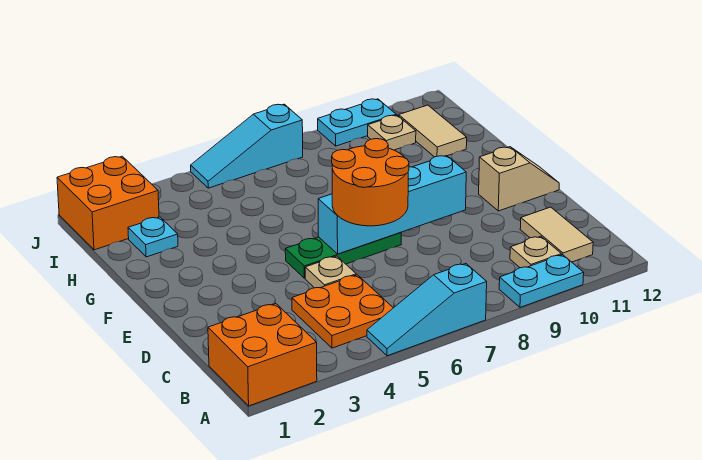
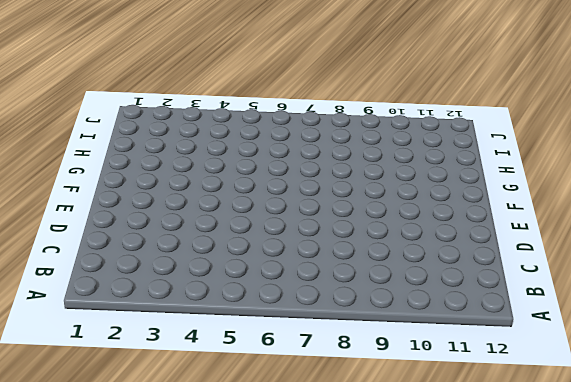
none -> orange 2x2 brick [208,304,317,406]
none -> cyan 1x3 slope [367,263,487,356]
none -> cyan 1x2 plate [499,255,584,307]

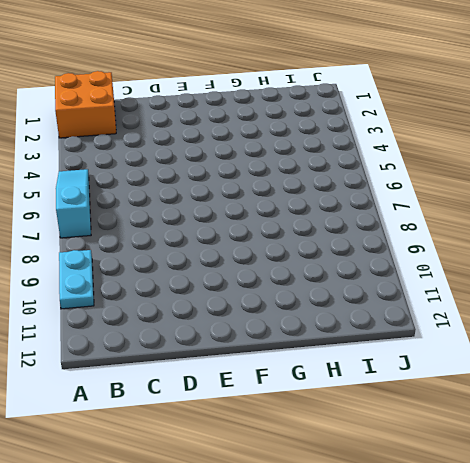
none -> orange 2x2 plate [292,275,393,348]
none -> tan 1x1 plate [510,236,561,268]
none -> tan 1x2 tile [520,207,593,262]

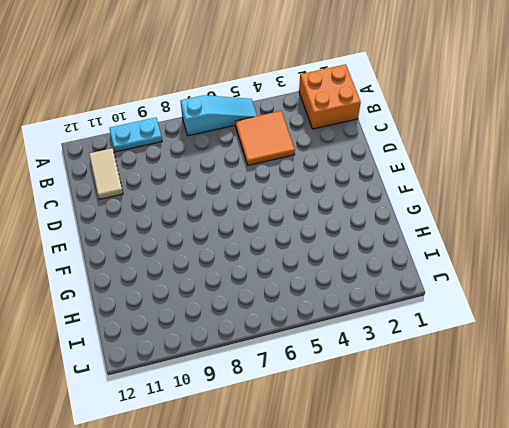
orange 2x2 tile [235,111,295,165] -> orange 2x2 plate [292,275,393,348]
none -> tan 1x1 plate [510,236,561,268]
none -> tan 1x1 plate [305,256,356,288]
none -> green 1x3 plate [285,232,401,278]

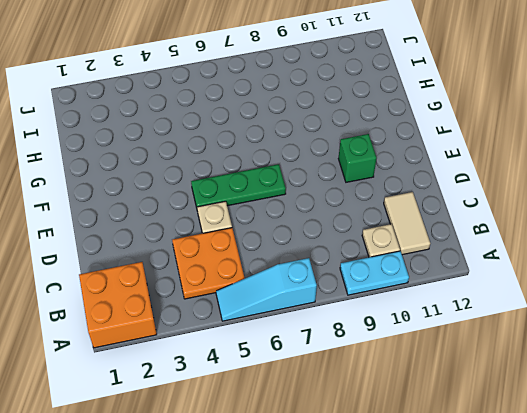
green 1x1 brick [338,134,377,182] -> none
none -> tan 1x2 slope [479,147,559,211]
none -> cyan 1x1 plate [128,217,178,257]
none -> tan 1x2 tile [399,105,467,157]

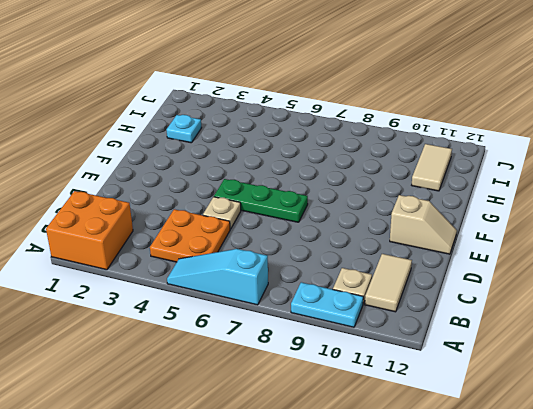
none -> orange 2x2 brick [57,156,159,250]
none -> tan 1x1 plate [368,115,416,150]
none -> cyan 1x3 slope [191,104,303,188]

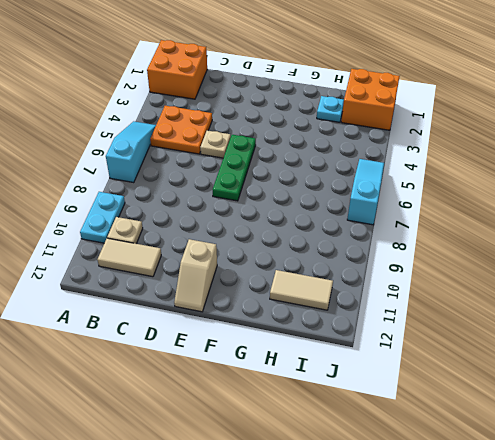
none -> tan 1x1 plate [368,115,416,150]
none -> cyan 1x2 plate [318,99,396,146]
none -> cyan 1x4 brick [318,156,466,254]

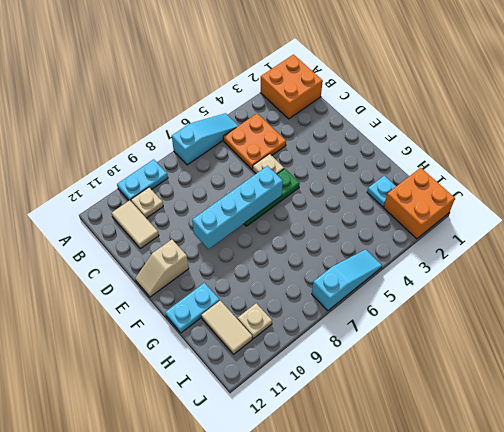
cyan 1x2 plate [165,283,220,333] -> cyan 1x2 plate moved to [318,99,396,146]
none -> orange 2x2 round brick [332,139,409,226]

